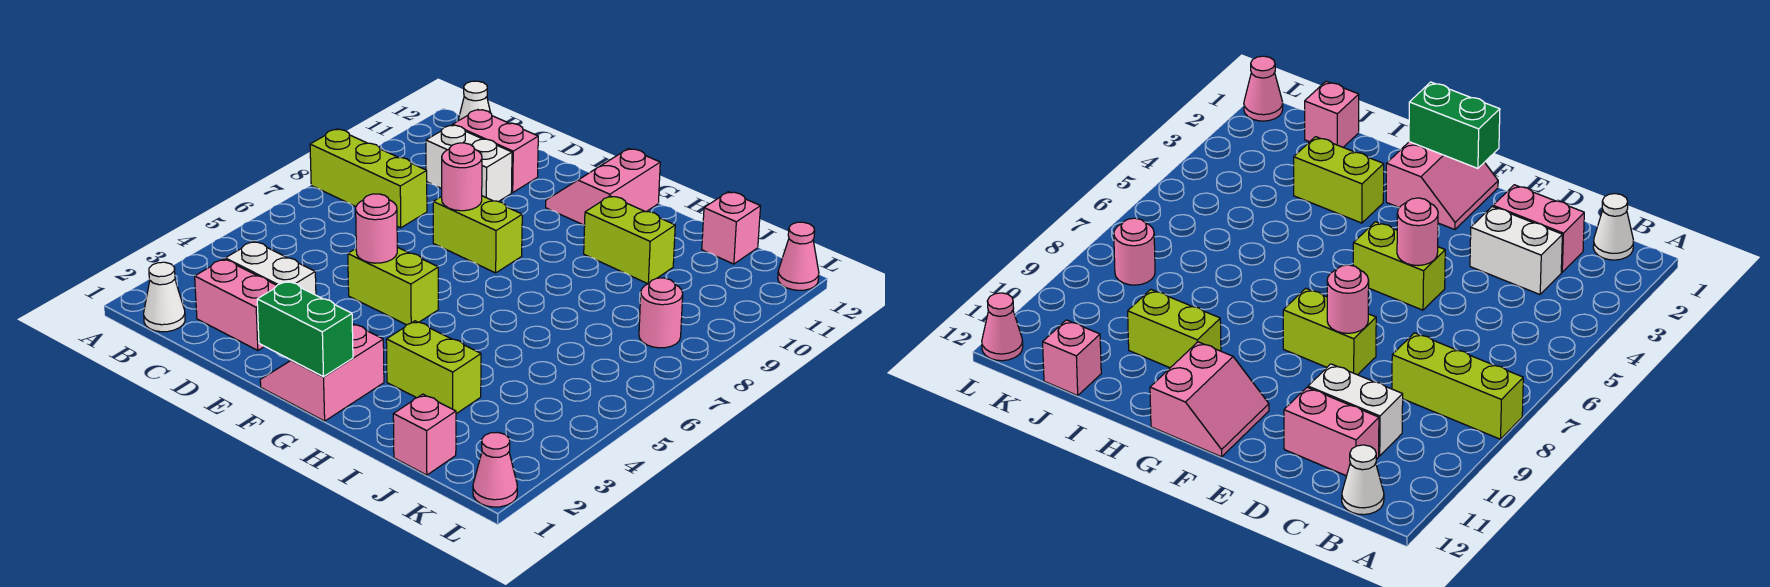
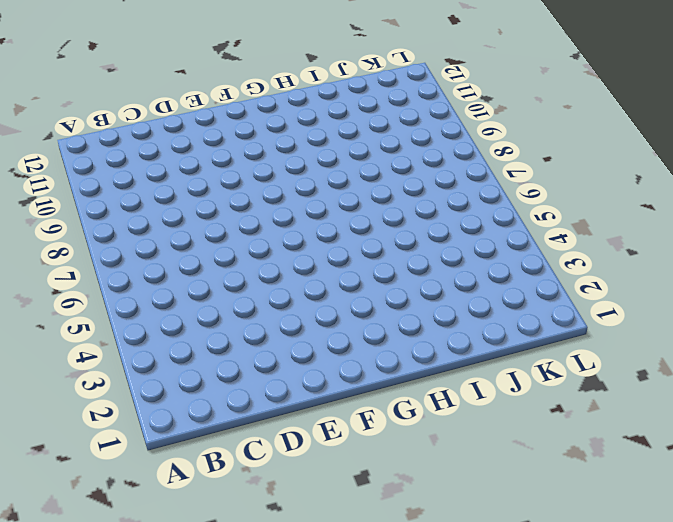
none -> lime 1x3 brick [310,129,427,228]
none -> white 1x1 cone [144,262,185,332]
none -> white 1x1 cone [458,81,491,121]

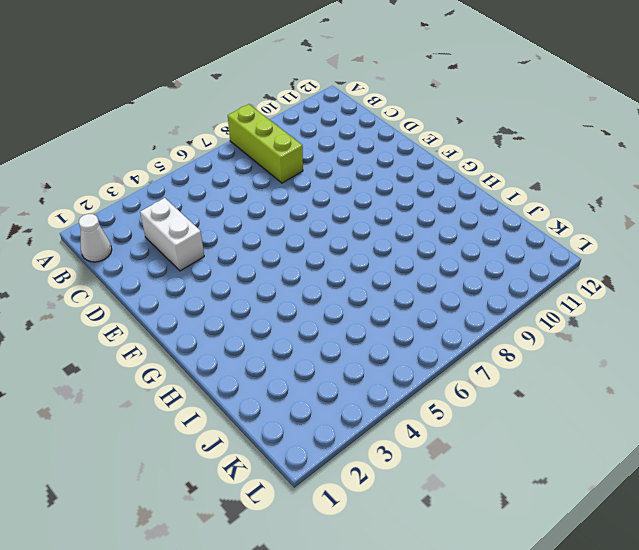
none -> white 1x1 cone [458,81,491,121]
none -> pink 1x2 brick [195,259,277,350]
none -> white 1x2 brick [426,125,512,202]

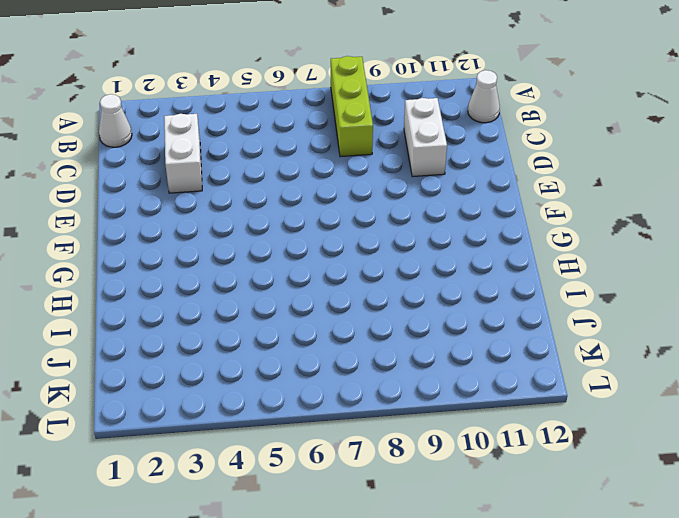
none -> pink 1x2 brick [195,259,277,350]
none -> pink 1x2 brick [453,110,538,193]
none -> lime 1x2 brick [348,247,438,325]

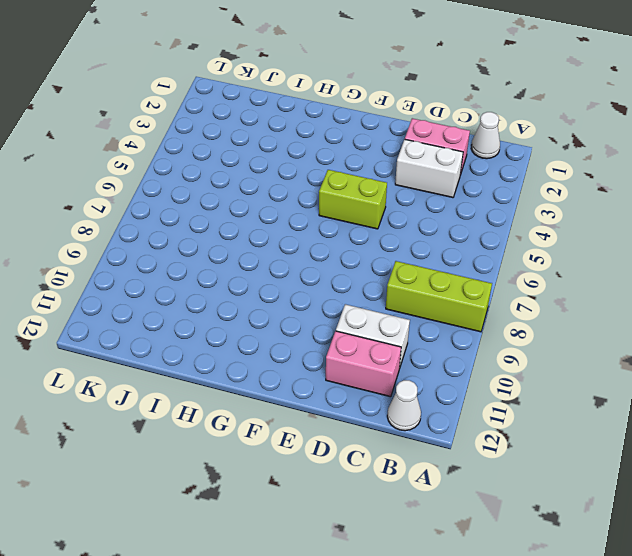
none -> lime 1x2 brick [433,196,522,273]
none -> pink 2x2 slope [260,324,384,421]
none -> pink 2x2 slope [546,148,660,225]

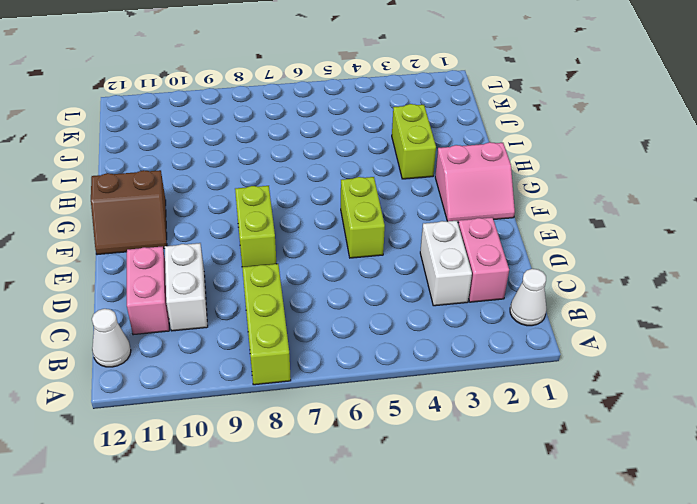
brown 2x2 slope [91,170,167,255] -> pink 2x2 slope [546,148,660,225]
none -> lime 1x2 brick [584,196,675,284]
none -> pink 1x1 brick [393,394,456,475]
none -> pink 1x1 brick [702,192,760,264]

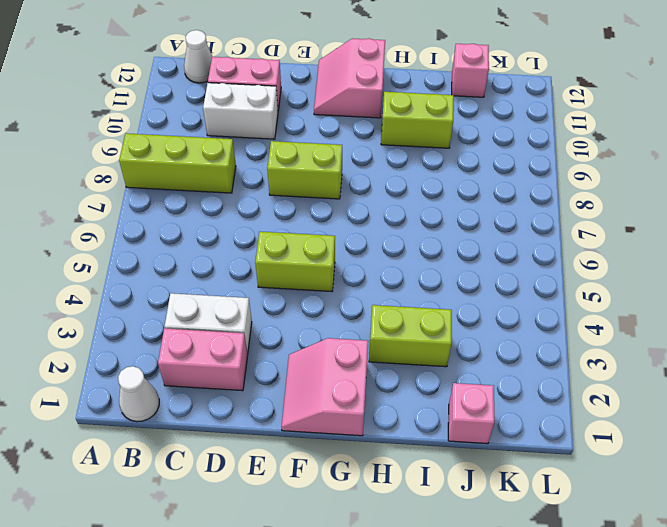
none -> pink 1x1 round brick [639,278,683,348]
none -> pink 1x1 cone [473,433,517,507]
none -> pink 1x1 cone [778,222,819,290]

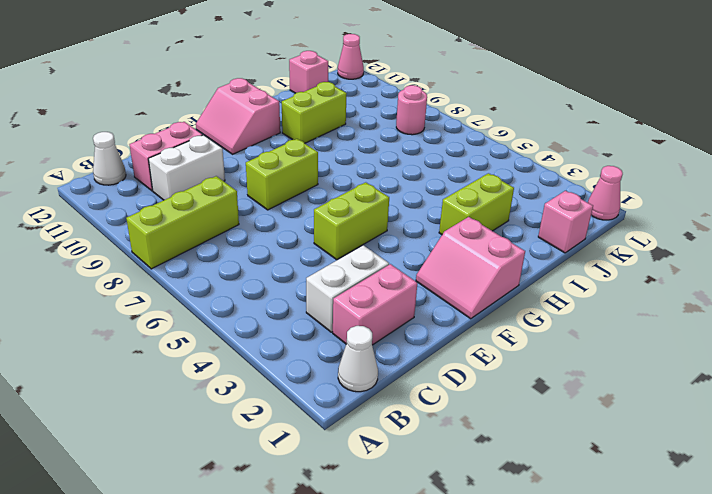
none -> pink 1x1 round brick [356,194,397,263]
none -> pink 1x1 round brick [442,143,482,211]
none -> green 1x2 brick [257,281,353,377]

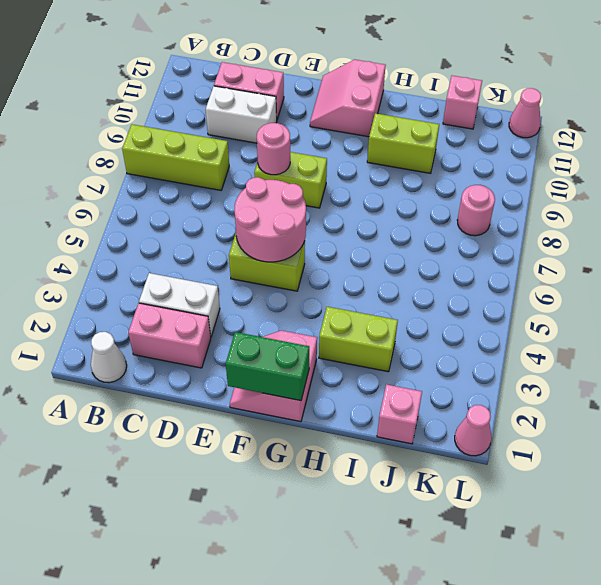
pink 2x2 round brick [234,177,306,262] -> pink 1x1 round brick [356,194,397,263]
none -> white 1x1 cone [458,81,491,121]

